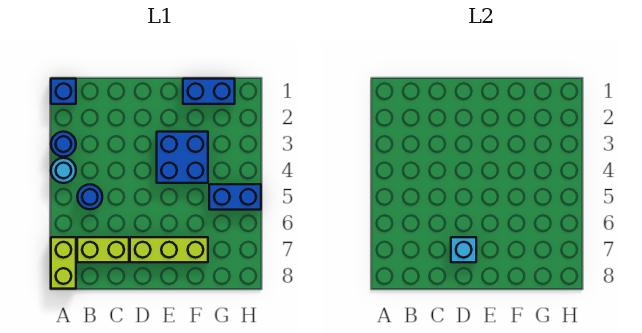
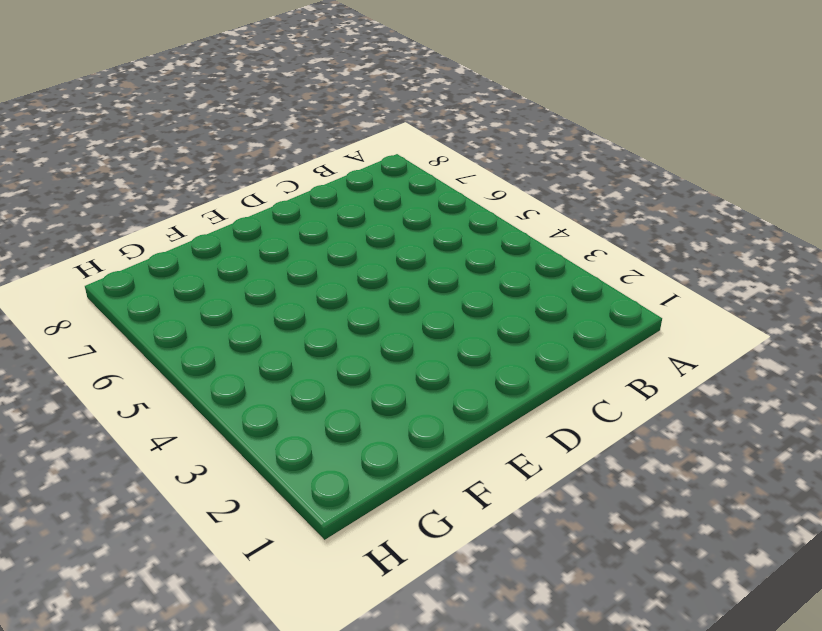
none -> blue 1x1 brick [51,79,76,104]
none -> blue 1x1 round brick [51,132,76,157]

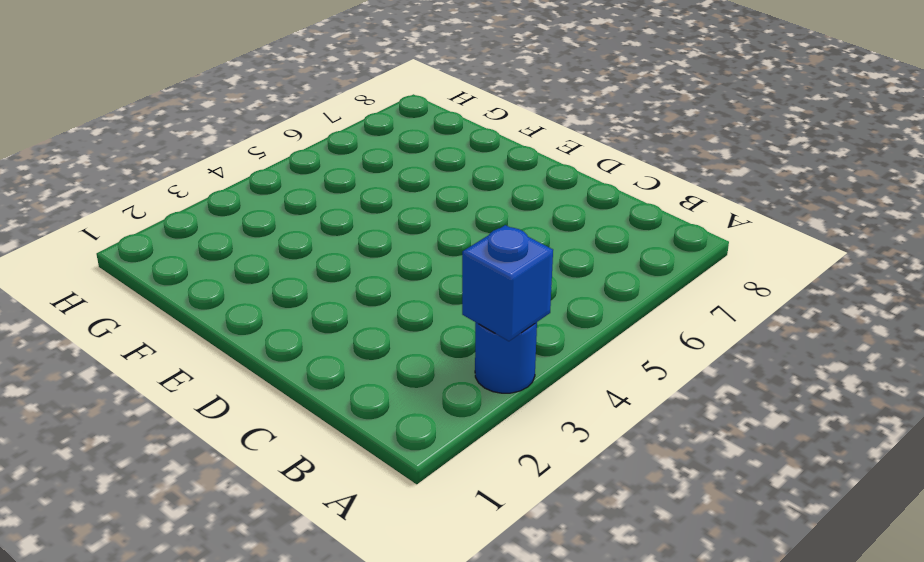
blue 1x1 brick [462,225,553,341] -> blue 1x1 brick moved to [51,79,76,104]
none -> cyan 1x1 round brick [51,158,76,183]
none -> lime 1x2 brick [51,237,76,289]

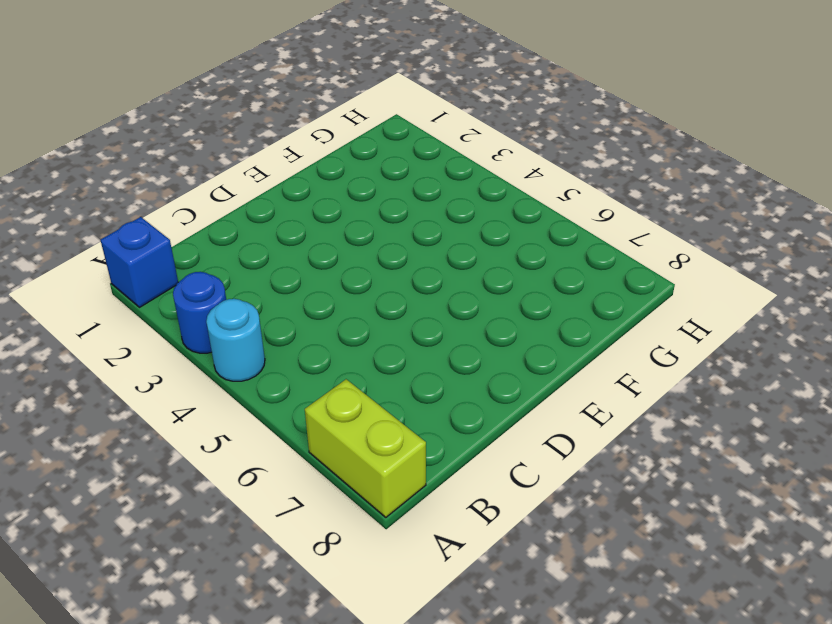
none -> blue 1x1 round brick [77,184,102,209]
none -> lime 1x2 brick [77,237,129,262]

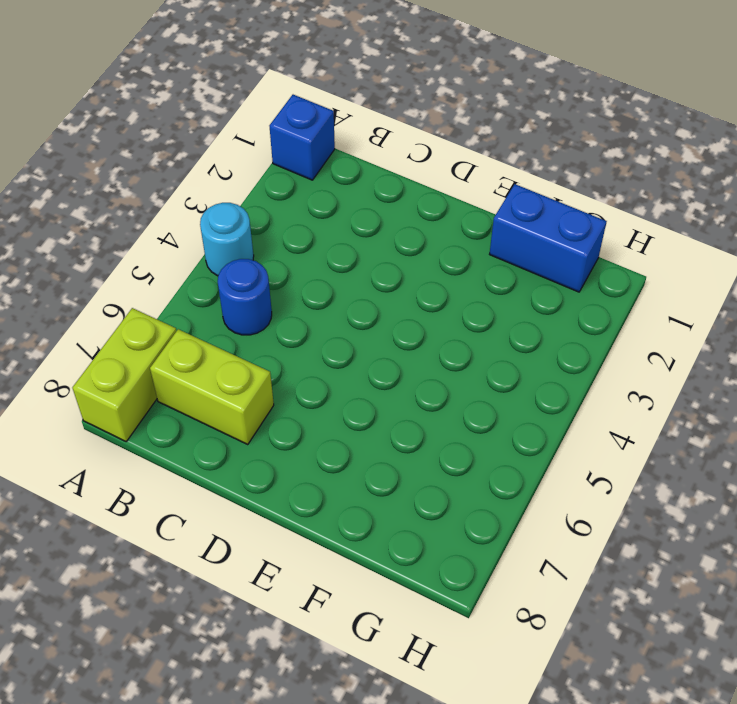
none -> blue 1x1 round brick [51,132,76,157]
none -> lime 1x3 brick [130,237,208,262]

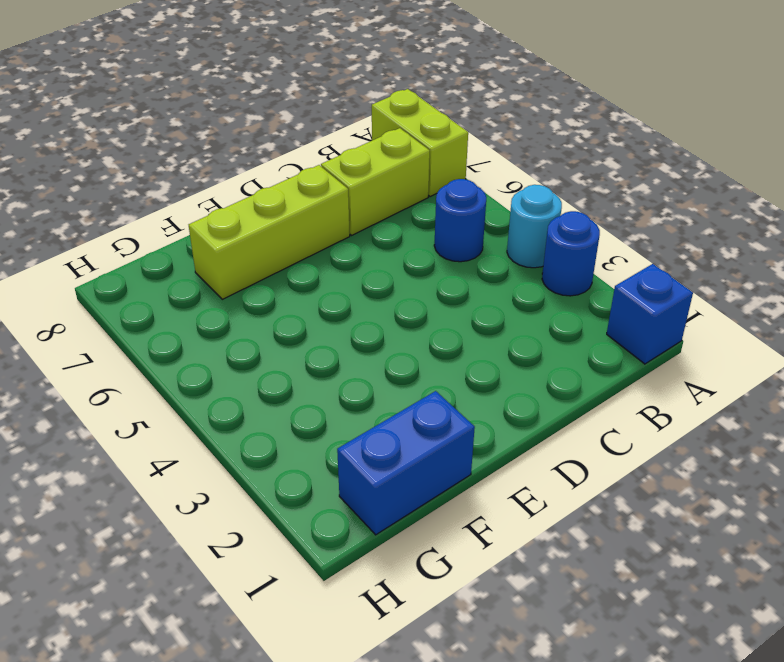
none -> blue 2x2 brick [157,132,208,183]
none -> blue 1x2 brick [209,184,261,210]

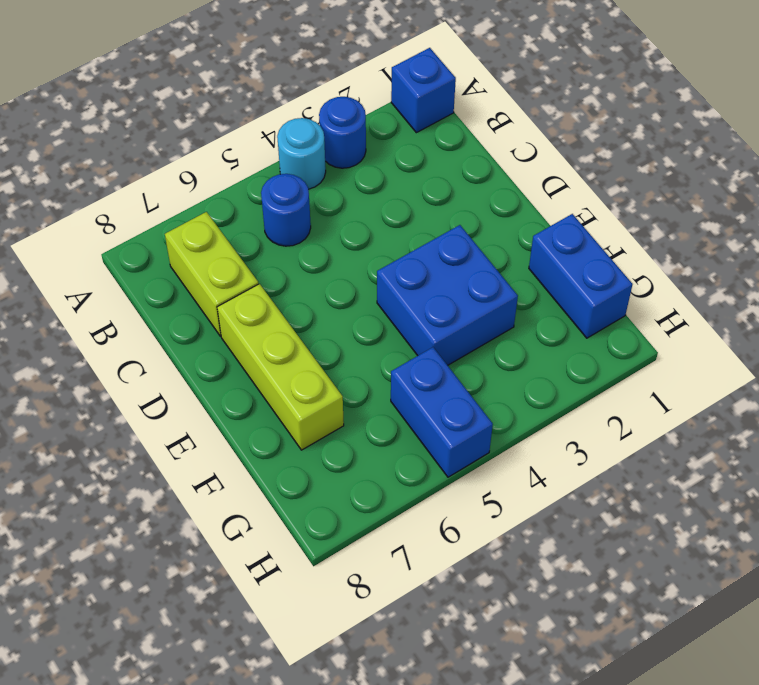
none -> lime 1x2 brick [51,237,76,289]
none -> cyan 1x1 brick [451,237,476,262]

